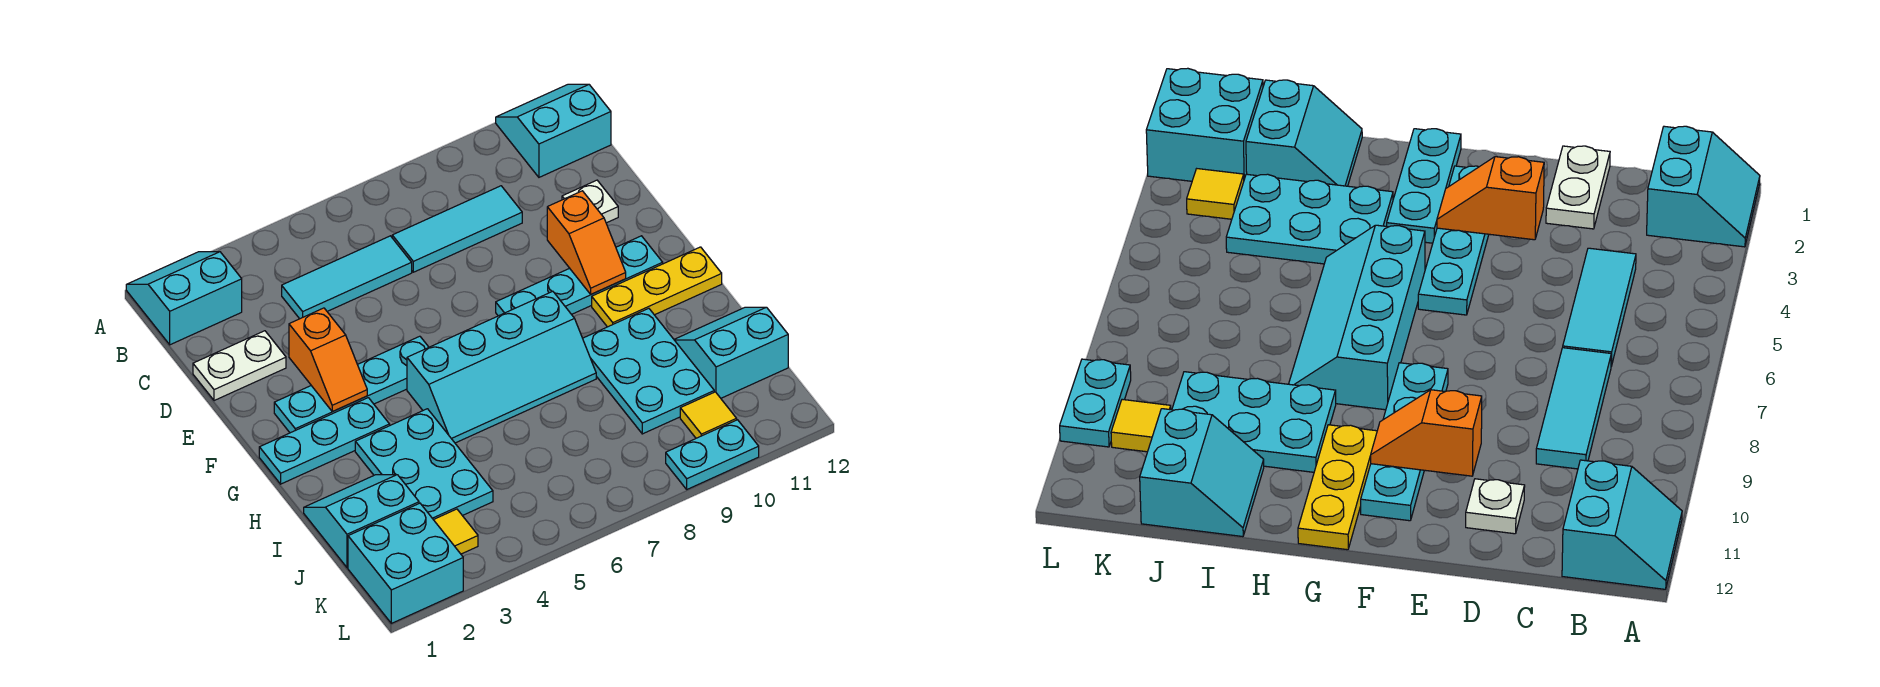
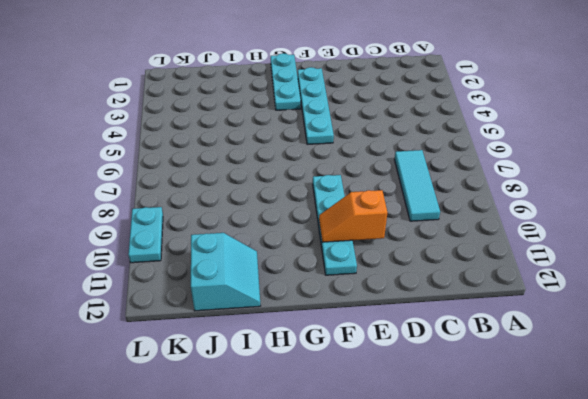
none -> cyan 2x2 slope [126,252,242,345]
none -> cyan 2x2 slope [496,84,611,177]
none -> cyan 1x3 tile [282,236,412,319]

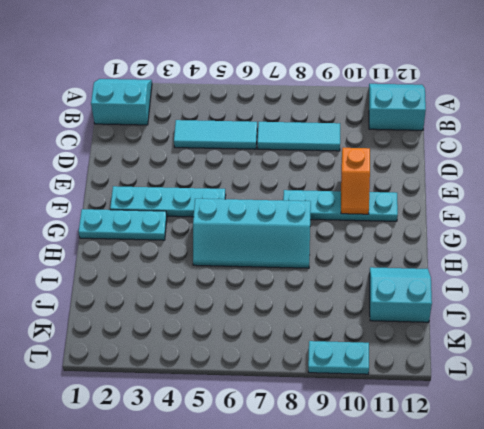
none -> white 1x2 plate [193,331,286,401]
none -> white 1x1 plate [562,180,618,223]
none -> yellow 1x3 plate [592,247,722,327]

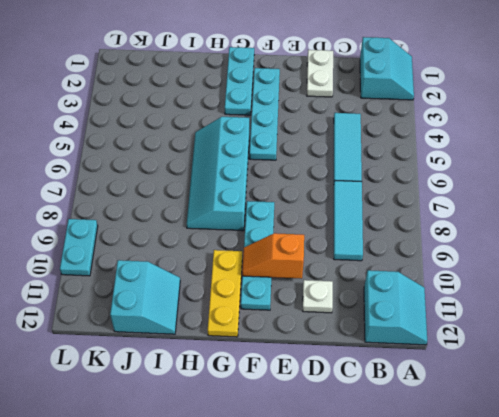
none -> cyan 2x3 plate [355,409,493,520]
none -> cyan 2x3 plate [583,308,714,434]
none -> cyan 2x2 slope [304,475,419,568]

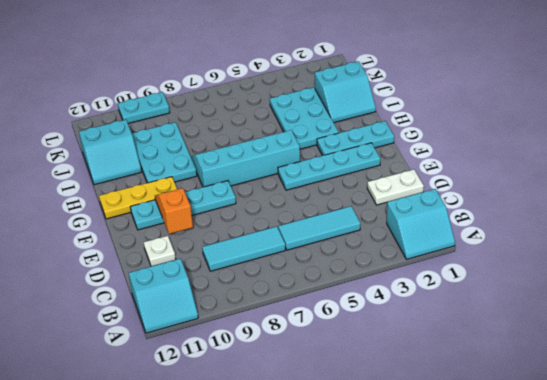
none -> cyan 2x2 brick [348,503,463,623]
none -> yellow 1x1 tile [434,509,478,554]
none -> yellow 1x1 tile [680,392,737,438]

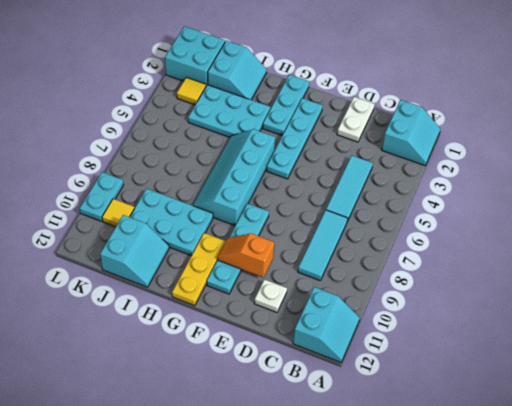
none -> orange 1x2 slope [289,308,367,412]

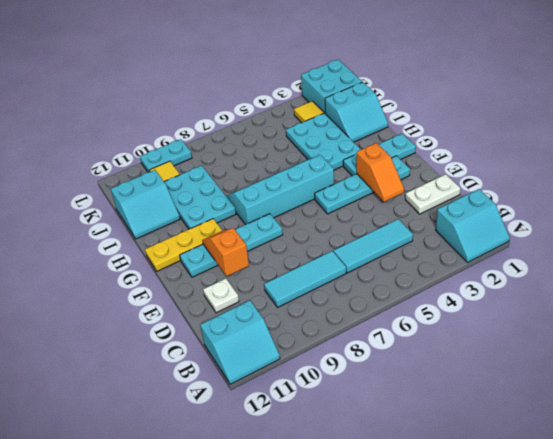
orange 1x2 slope [357,143,404,202] -> orange 1x2 slope turned to [289,308,367,412]

